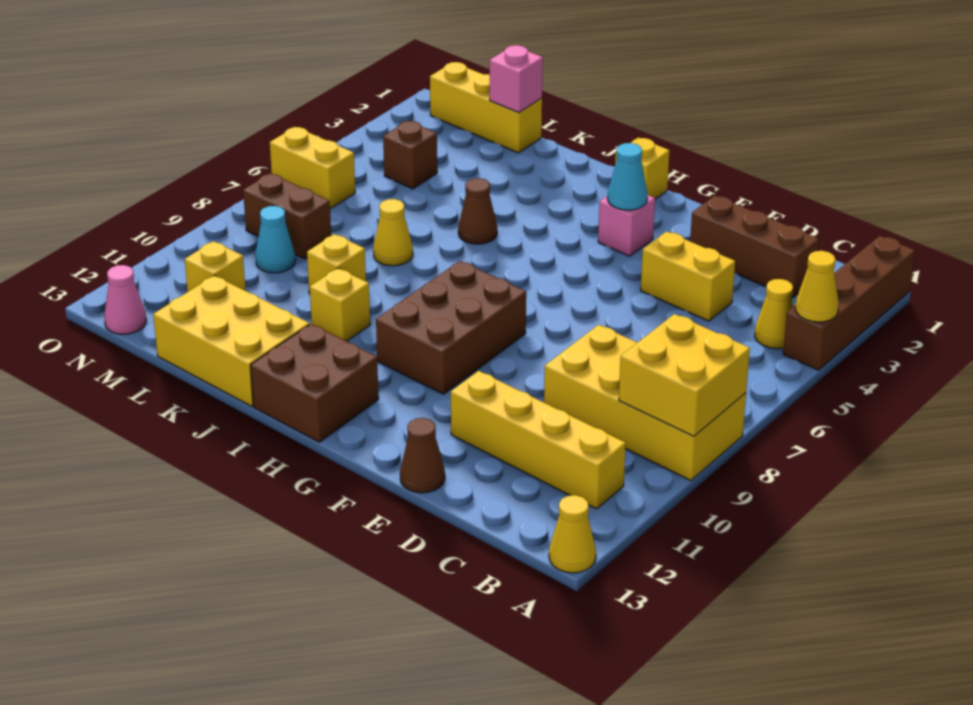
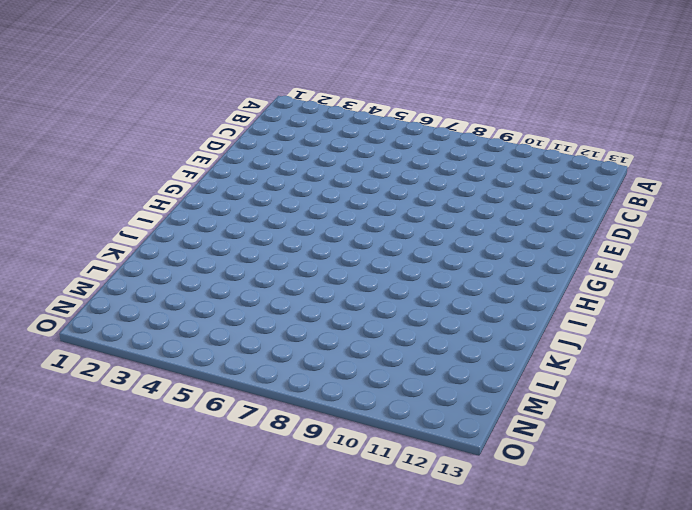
none -> brown 1x4 brick [783,236,915,370]
none -> yellow 2x4 brick [544,325,746,480]
none -> yellow 1x1 cone [549,495,596,573]

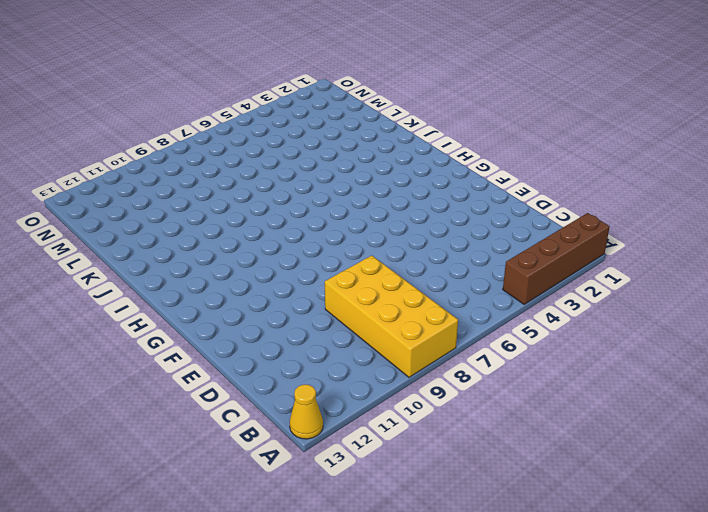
none -> yellow 1x1 cone [755,279,793,349]
none -> yellow 1x4 brick [451,371,626,509]
none -> brown 1x3 brick [690,196,819,298]

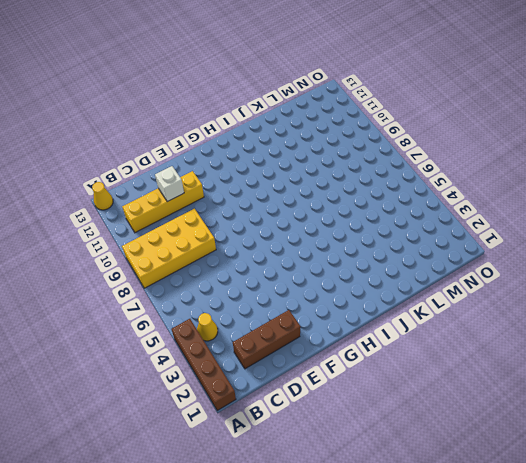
white 1x1 brick [155,166,184,202] -> none
none -> yellow 1x2 brick [641,232,735,321]
none -> brown 1x1 cone [400,418,445,493]
none -> pink 1x1 brick [598,195,655,256]

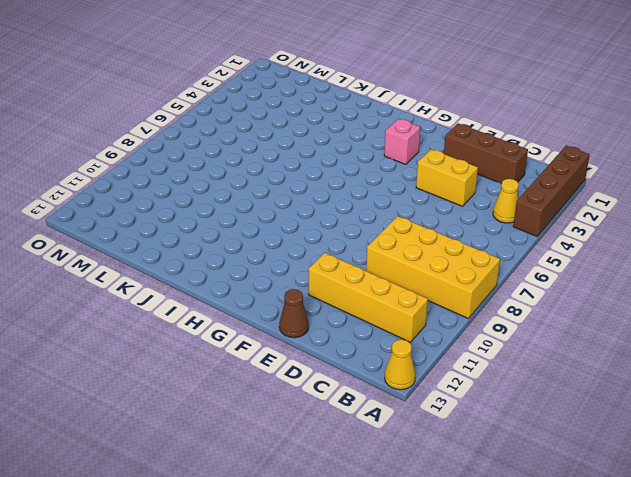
none -> brown 2x3 brick [376,261,526,394]
none -> yellow 1x1 brick [615,138,669,199]
none -> brown 2x2 brick [251,324,379,442]

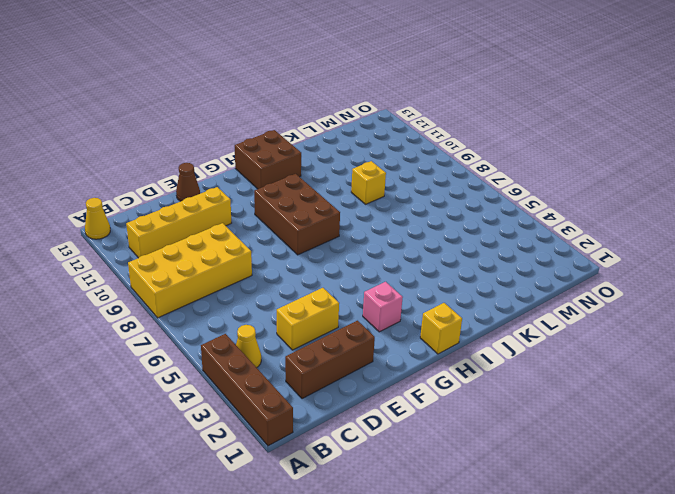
none -> brown 1x1 cone [458,178,497,244]
none -> yellow 1x1 brick [310,268,370,341]
none -> yellow 2x3 brick [153,275,310,407]

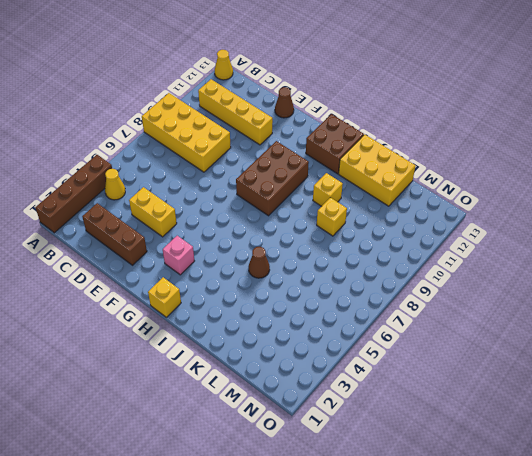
none -> yellow 1x1 cone [373,199,413,266]
none -> yellow 1x3 brick [430,62,542,153]
none -> brown 1x1 brick [383,121,437,189]

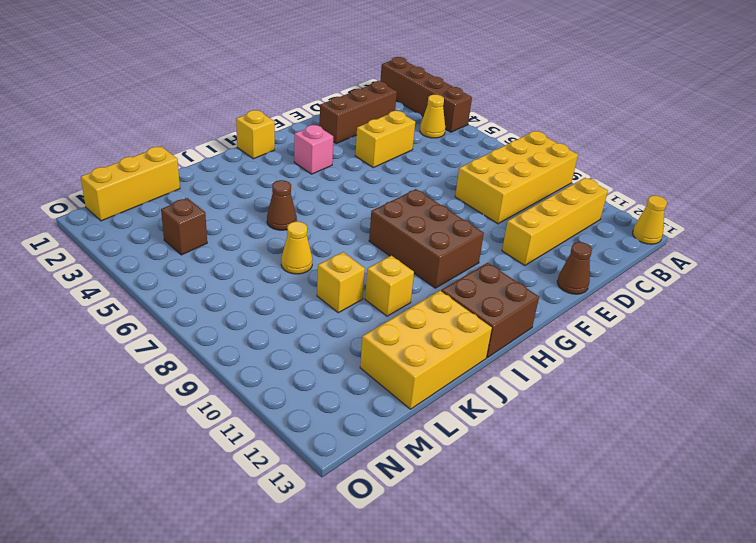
none -> brown 1x2 brick [243,173,331,259]
none -> cyan 1x1 cone [255,206,295,273]
none -> yellow 1x1 brick [185,241,246,292]

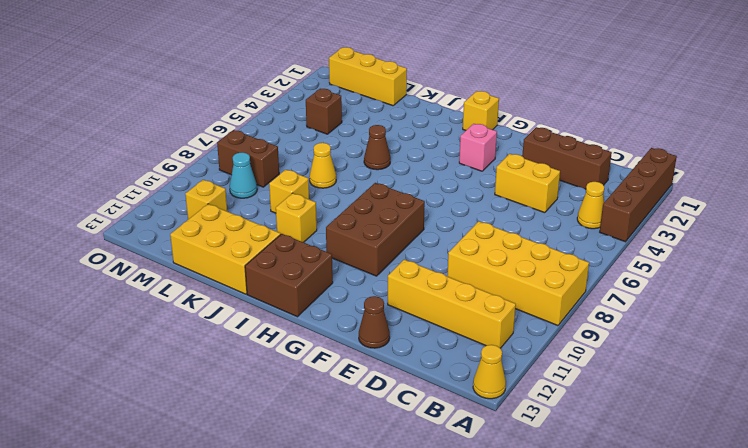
none -> yellow 1x2 brick [270,127,355,209]
none -> pink 1x1 cone [104,265,146,334]
none -> yellow 1x1 cone [795,251,839,322]

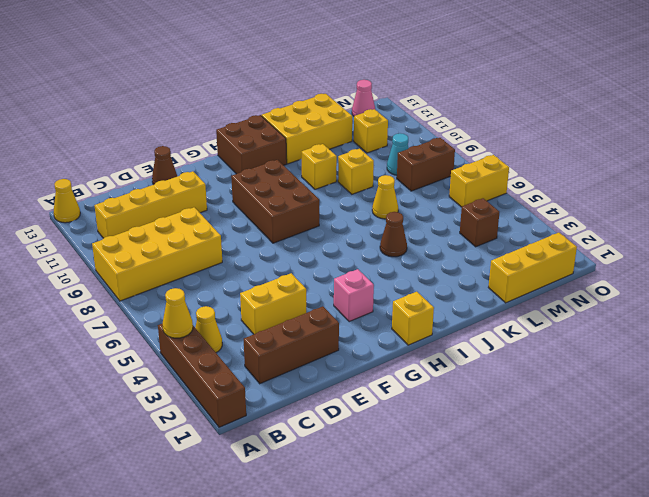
none -> yellow 2x2 brick [619,314,750,436]
none -> cyan 1x1 cone [608,143,647,210]
none -> pink 1x1 brick [490,45,543,113]

